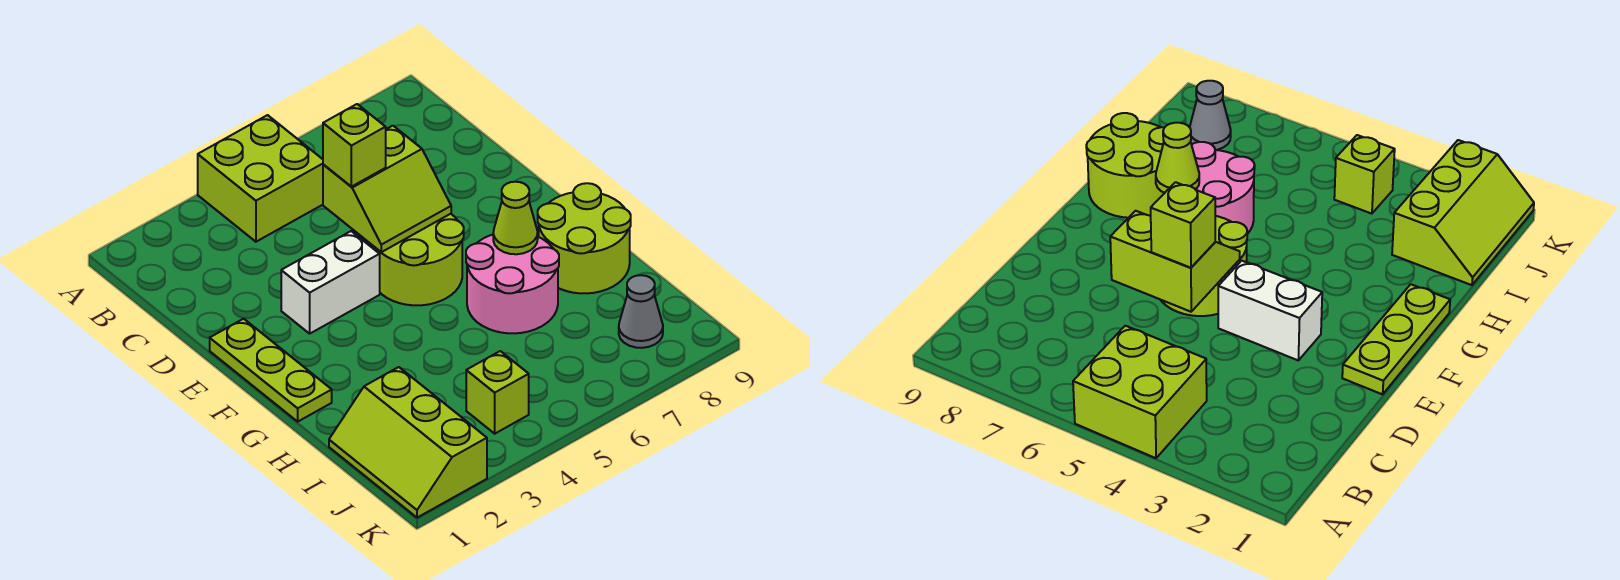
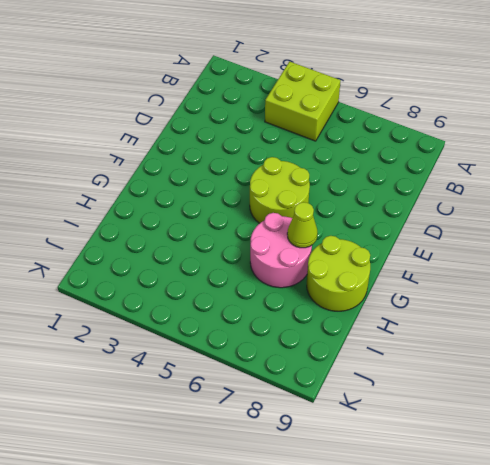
none -> lime 1x3 plate [210,319,332,421]
none -> white 1x2 brick [281,231,380,334]
none -> lime 2x3 slope [329,367,487,518]

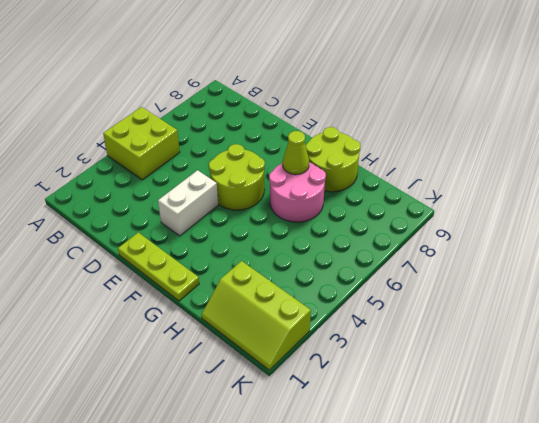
none -> lime 1x1 brick [466,351,529,434]
none -> grey 1x1 cone [619,275,663,348]
none -> lime 2x2 slope [323,126,451,252]

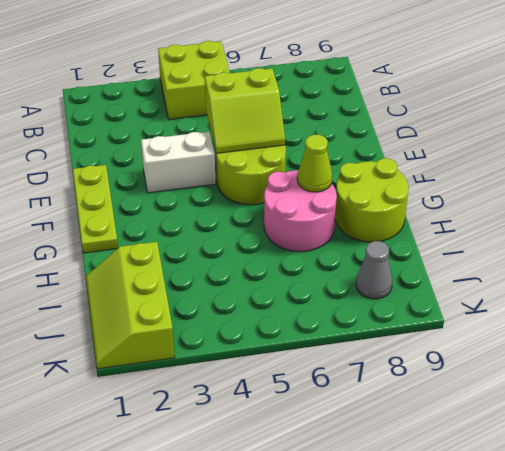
none -> lime 1x1 brick [466,351,529,434]
none -> lime 1x1 brick [323,104,386,187]

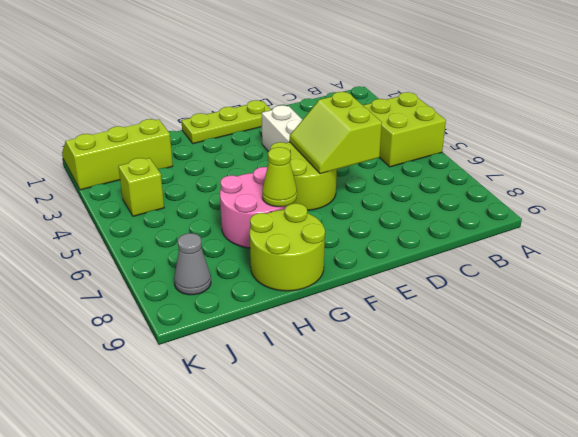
none -> lime 1x1 brick [323,104,386,187]

